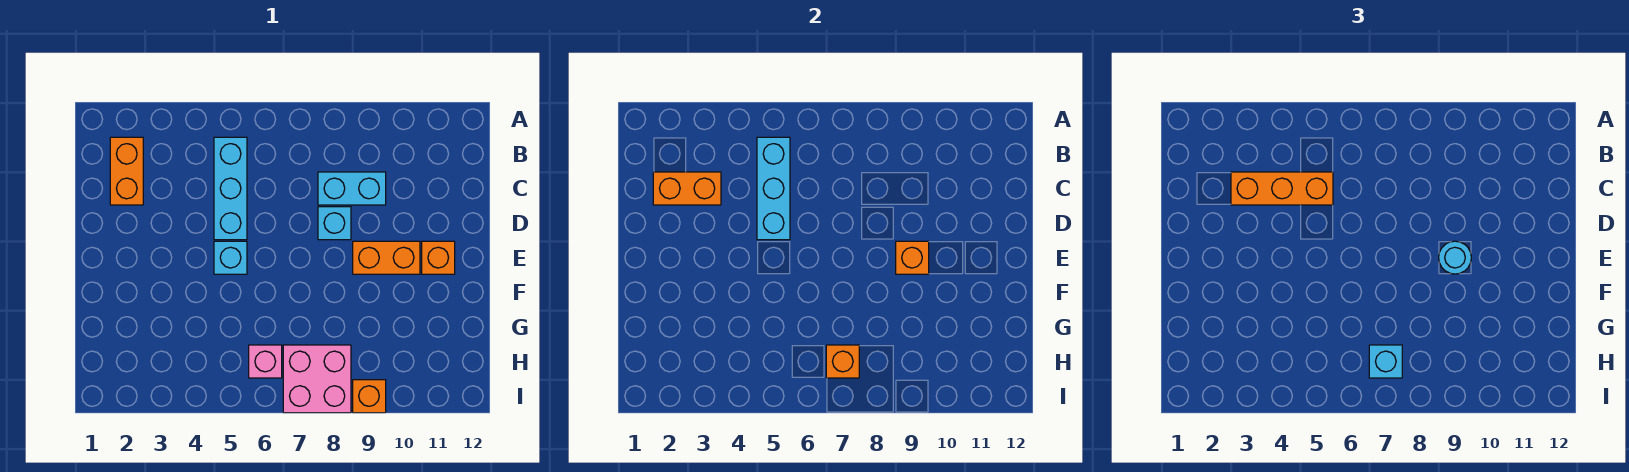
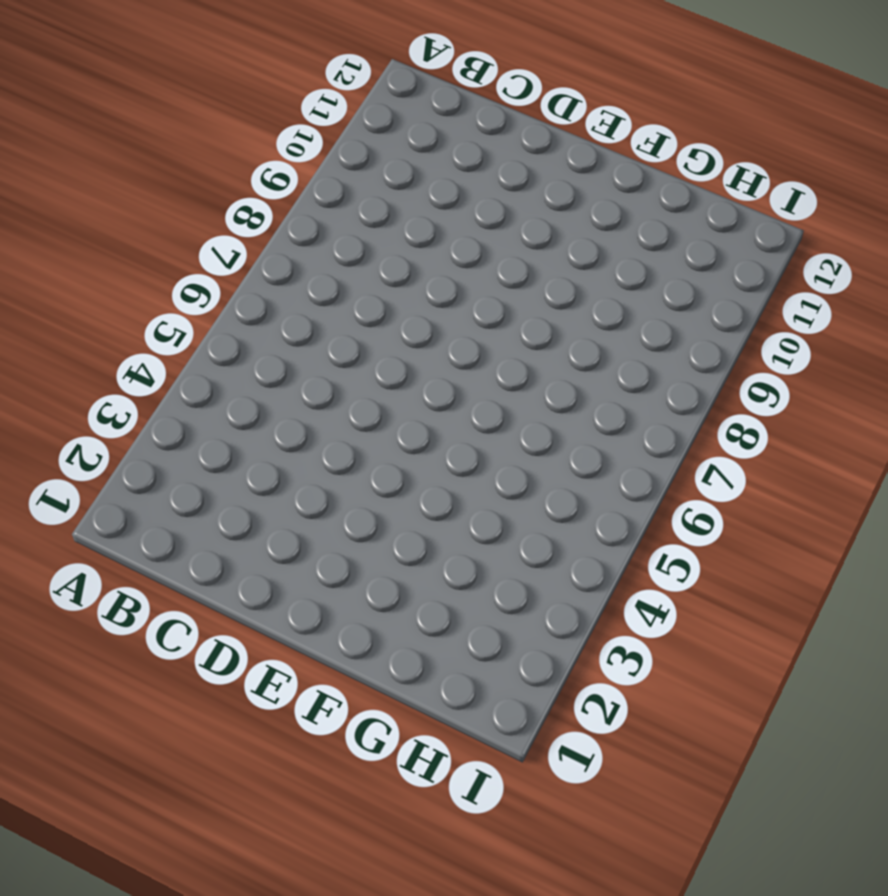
none -> orange 1x2 brick [110,137,143,205]
none -> cyan 1x3 brick [214,137,247,240]
none -> cyan 1x2 brick [318,172,386,205]

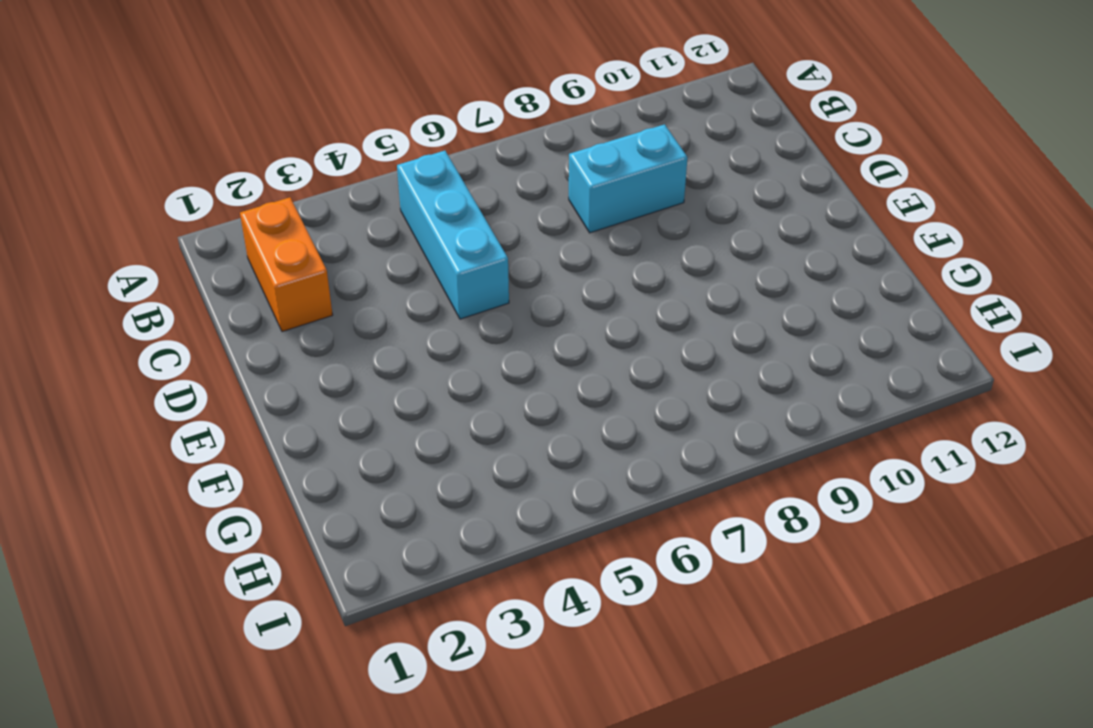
none -> cyan 1x1 brick [318,207,351,240]
none -> cyan 1x1 brick [214,241,247,274]
none -> orange 1x2 brick [353,241,420,274]

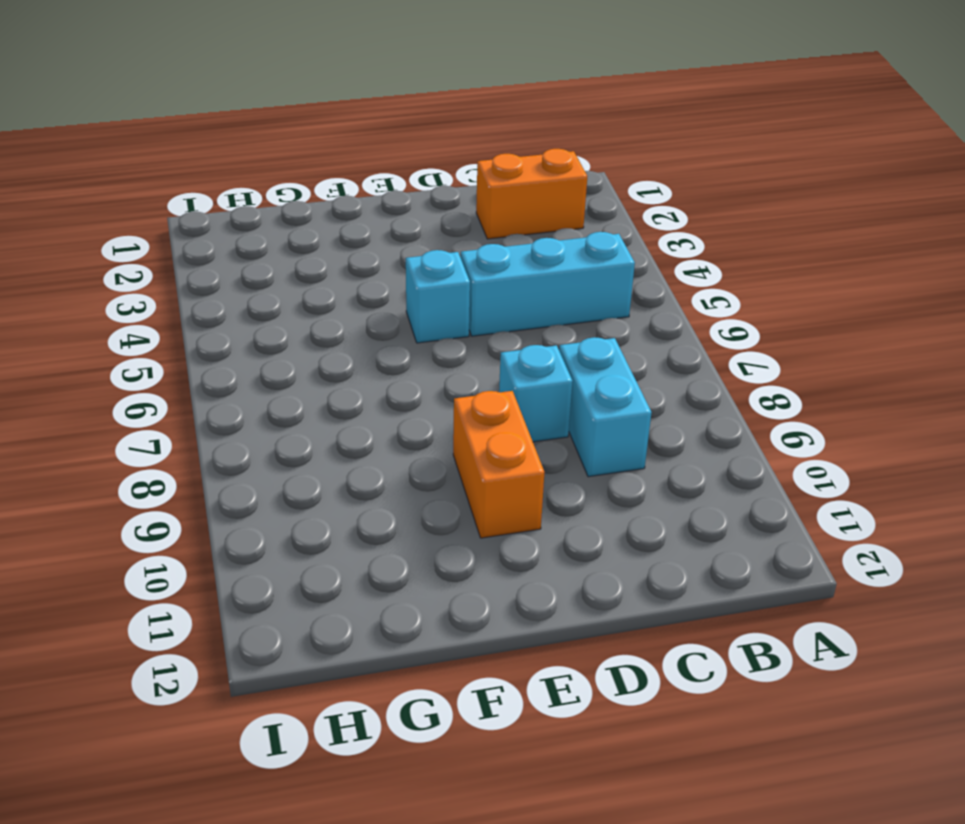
none -> orange 1x1 brick [422,241,455,274]
none -> pink 1x1 brick [249,345,282,378]
none -> pink 2x2 brick [283,345,351,413]

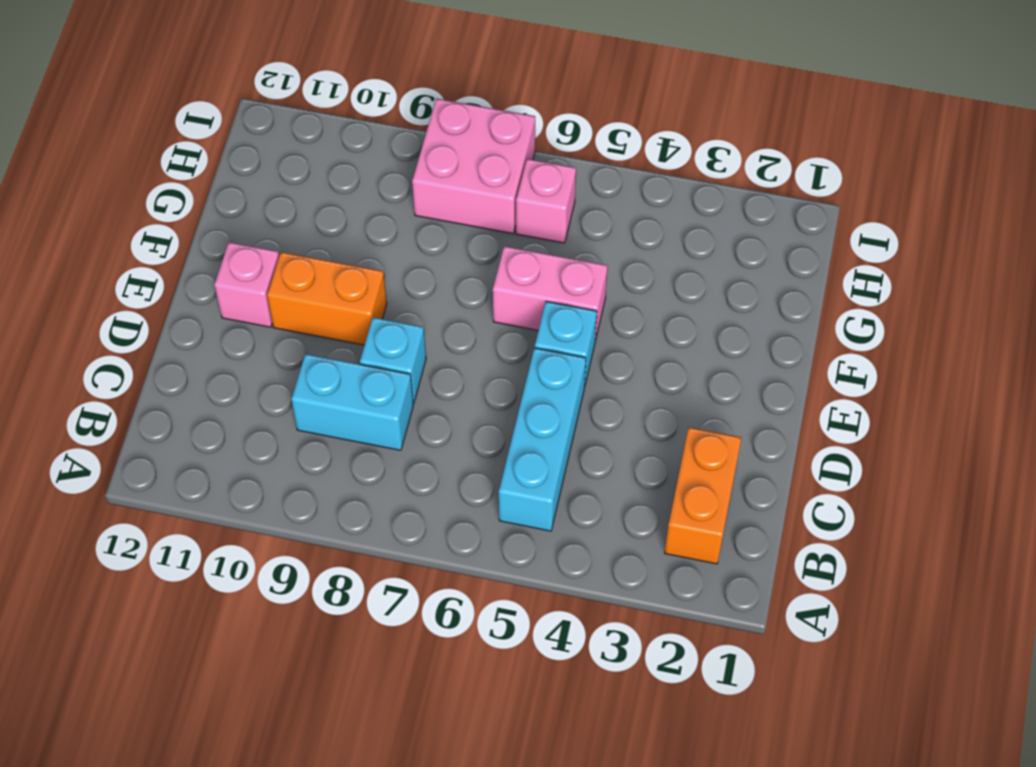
pink 1x1 brick [214,242,279,327] -> orange 1x1 brick [422,241,455,274]
pink 1x2 brick [493,246,608,341] -> none
none -> orange 1x1 brick [353,380,386,413]
none -> cyan 1x3 brick [757,137,790,240]
none -> orange 1x2 brick [653,172,721,205]

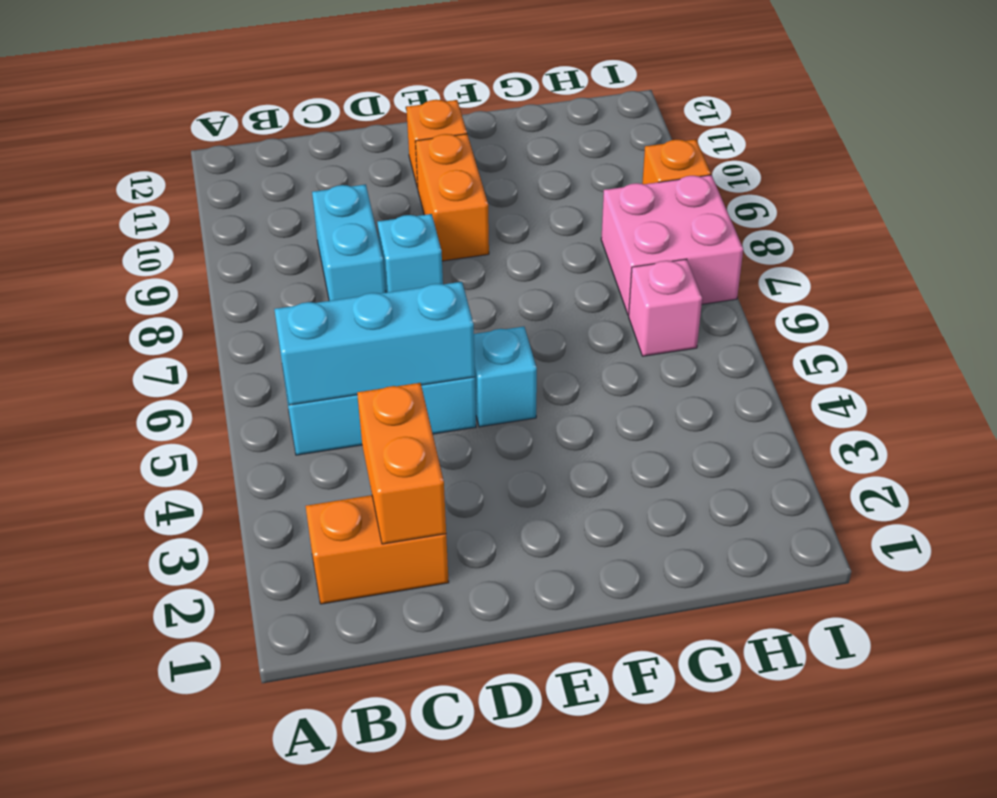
none -> orange 1x1 brick [896,241,929,274]
none -> orange 1x1 brick [826,345,859,378]
none -> orange 1x3 brick [1231,172,1333,205]

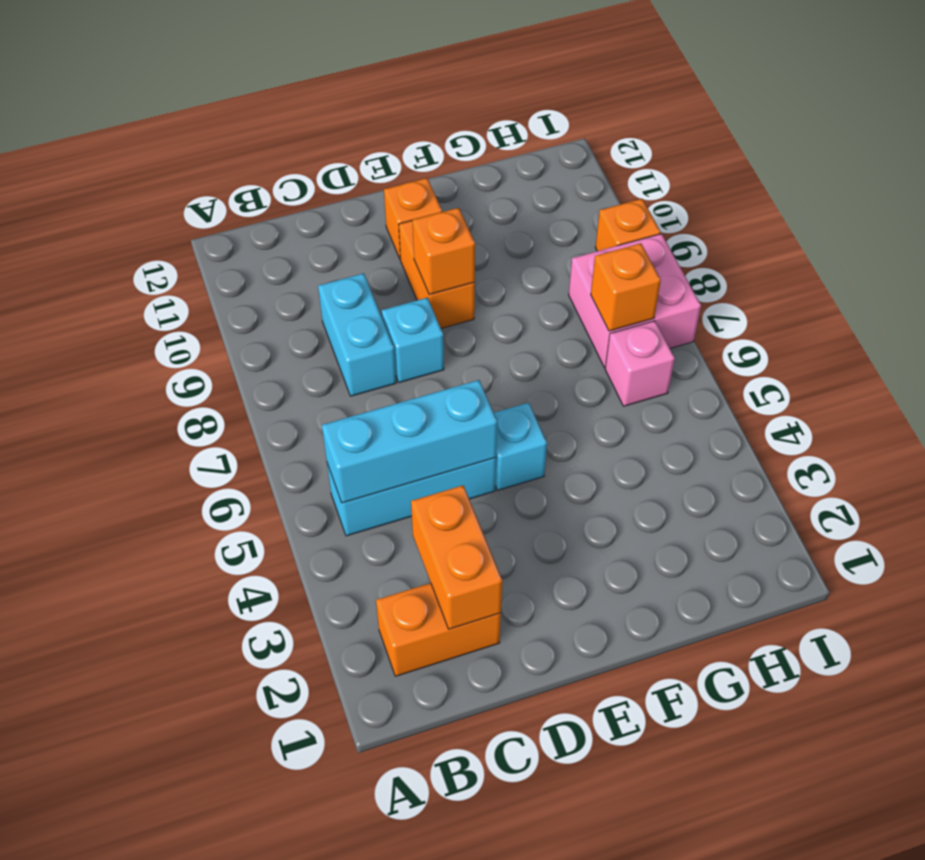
none -> orange 1x3 brick [1231,172,1333,205]
none -> cyan 1x1 round brick [1439,241,1471,274]
none -> cyan 1x1 brick [1369,345,1402,378]

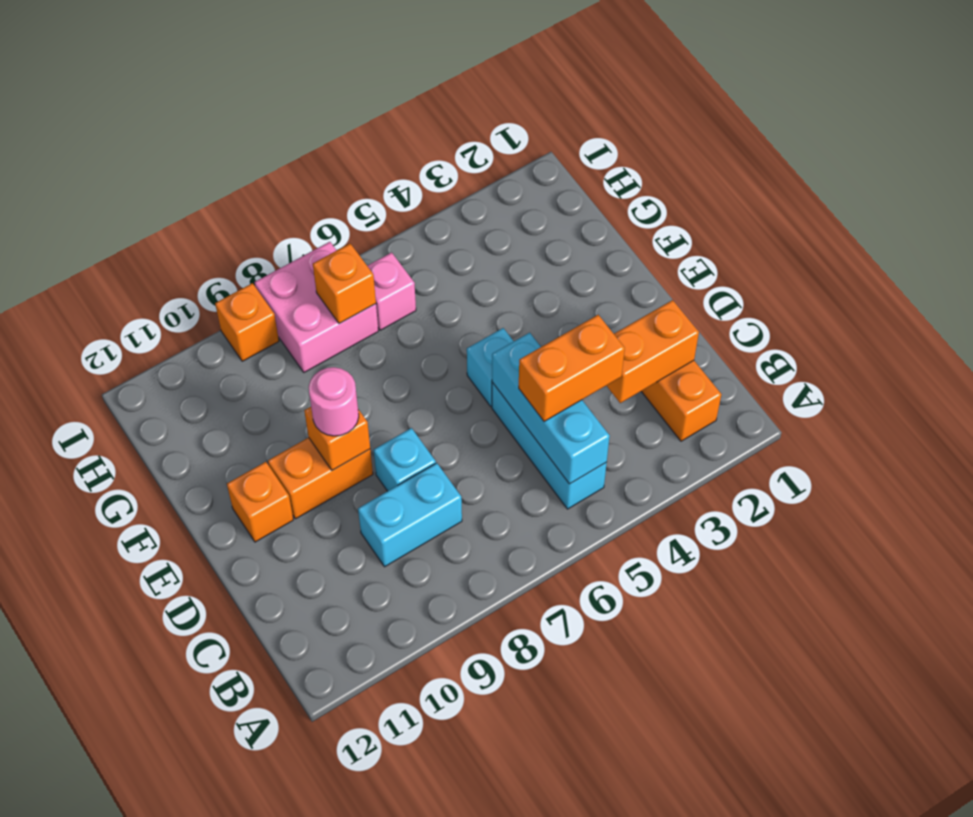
orange 1x2 brick [519,315,625,422] -> orange 1x3 brick [1231,172,1333,205]
pink 1x1 round brick [309,367,359,436] -> cyan 1x1 round brick [1439,241,1471,274]
none -> cyan 1x1 brick [1369,345,1402,378]

